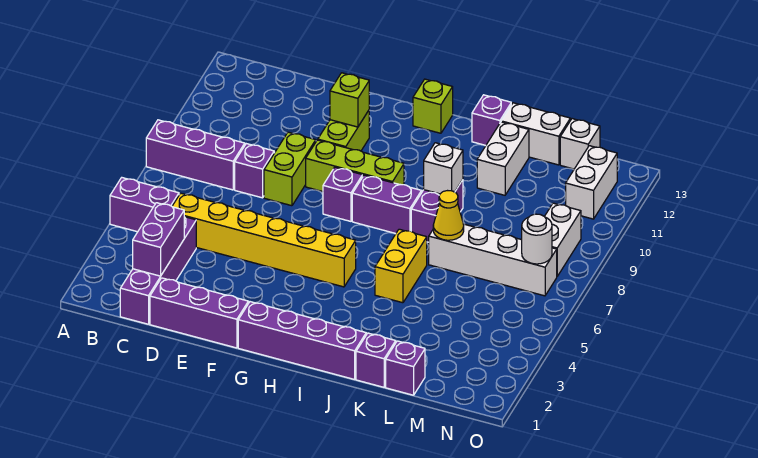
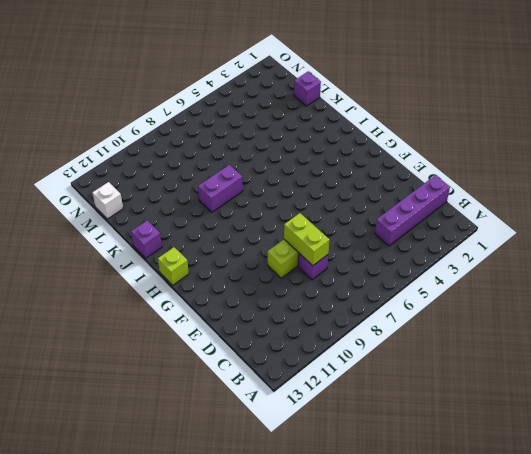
lime 1x2 brick [284,213,329,266] -> lime 1x2 brick turned to [318,110,369,151]
none -> purple 1x2 brick [110,178,179,232]
none -> purple 1x3 brick [146,120,245,190]
none -> yellow 1x6 brick [172,193,356,287]

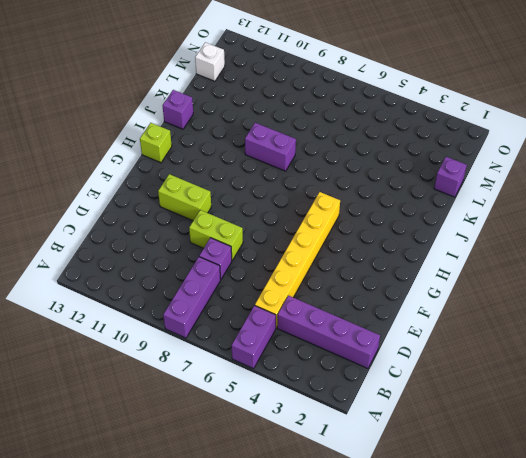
none -> purple 1x3 brick [150,278,248,348]
none -> lime 1x3 brick [306,140,404,192]
none -> purple 1x4 brick [238,302,366,379]

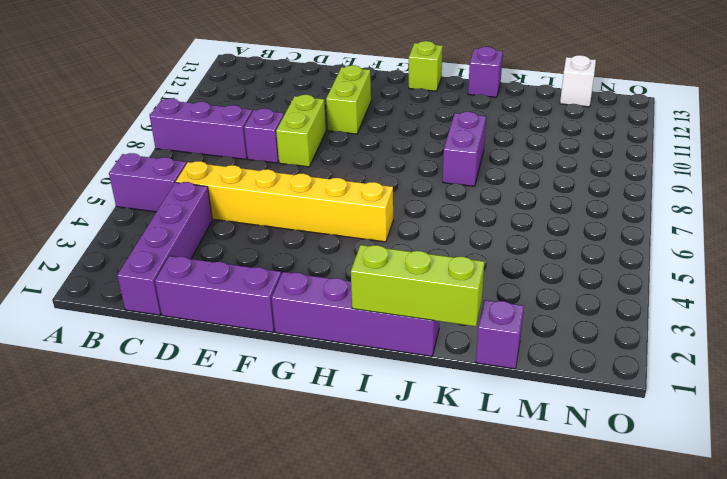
lime 1x3 brick [351,245,484,326] -> lime 1x3 brick moved to [306,140,404,192]
none -> purple 1x1 brick [323,167,363,221]
none -> purple 1x2 brick [352,175,422,233]
none -> yellow 1x2 brick [375,229,427,303]

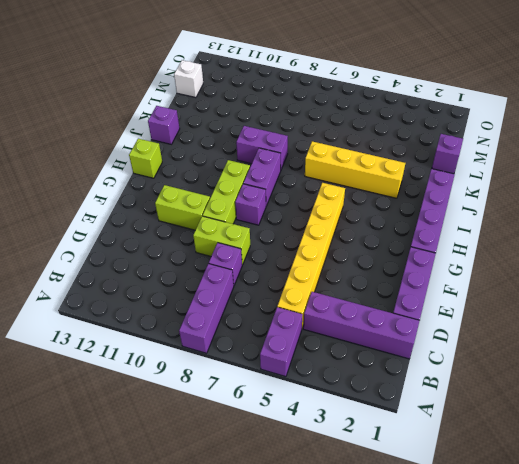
yellow 1x4 brick [305,141,405,198] -> yellow 1x2 brick [375,229,427,303]
none -> purple 1x1 brick [356,333,396,387]
none -> white 1x4 brick [429,224,557,296]
none -> white 1x2 brick [477,122,529,195]

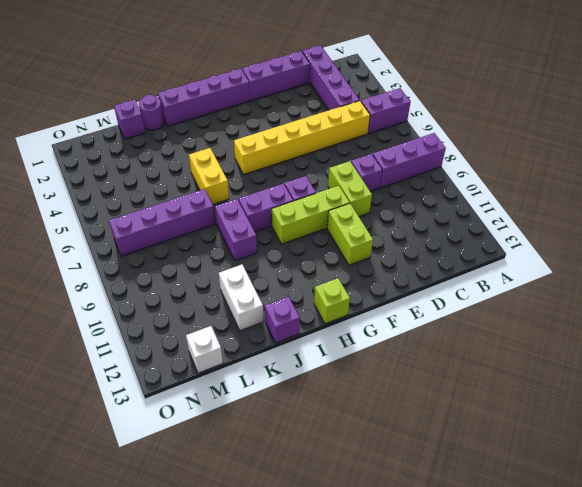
purple 1x1 round brick [139,95,164,130] -> purple 1x1 brick [356,333,396,387]
purple 1x4 brick [109,189,215,256] -> white 1x4 brick [429,224,557,296]
none -> white 1x2 brick [501,103,570,165]
none -> white 1x2 brick [544,203,581,276]
none -> white 1x2 brick [566,146,617,219]

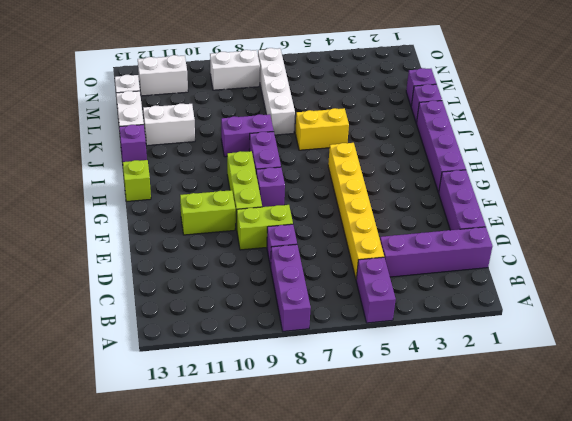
none -> purple 1x2 brick [133,203,184,276]
none -> lime 1x1 brick [330,73,369,127]
none -> white 1x1 brick [424,143,463,194]

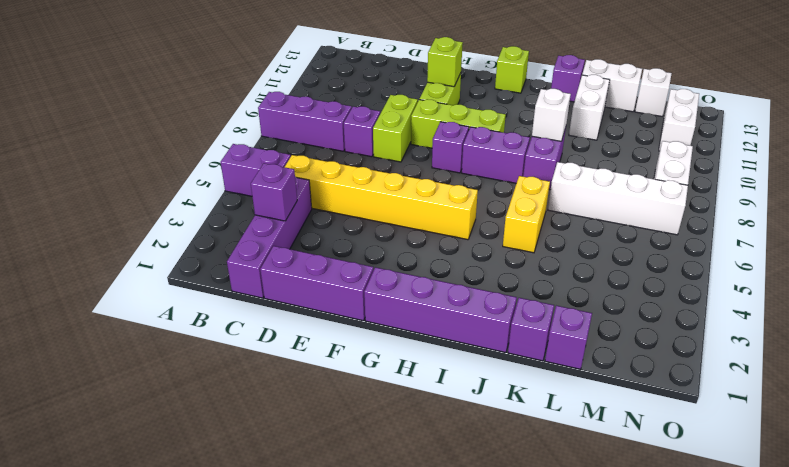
purple 1x1 brick [251,163,297,221] -> purple 1x2 brick [133,203,184,276]
none -> yellow 1x1 cone [433,191,464,240]
none -> white 1x1 round brick [522,214,552,264]

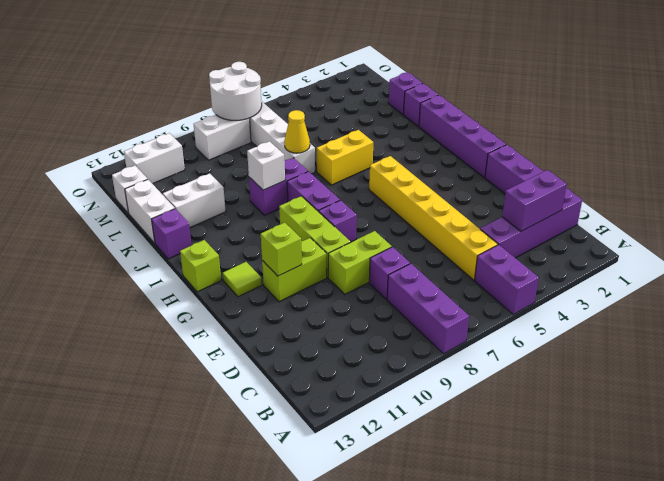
lime 1x1 tile [223,262,262,297] -> none
white 2x2 round brick [209,62,262,120] -> white 1x1 round brick [522,214,552,264]

